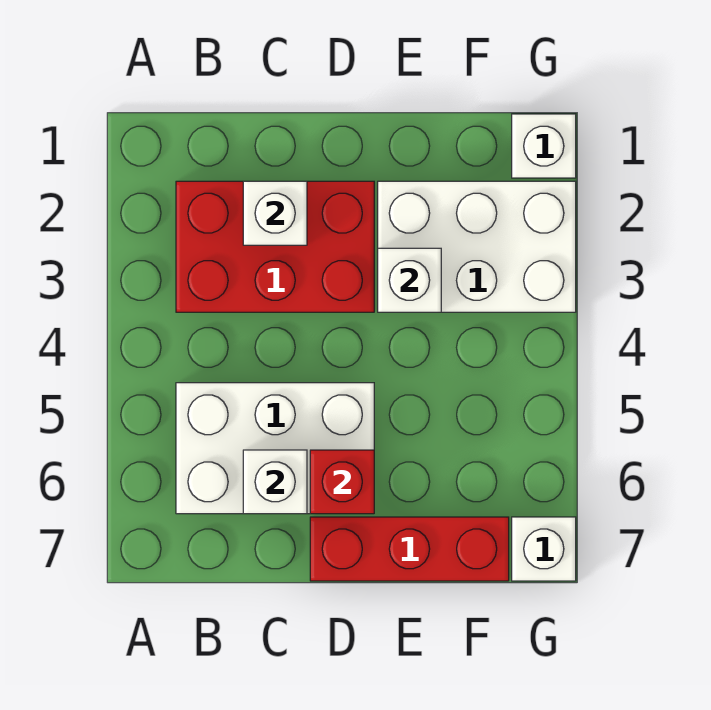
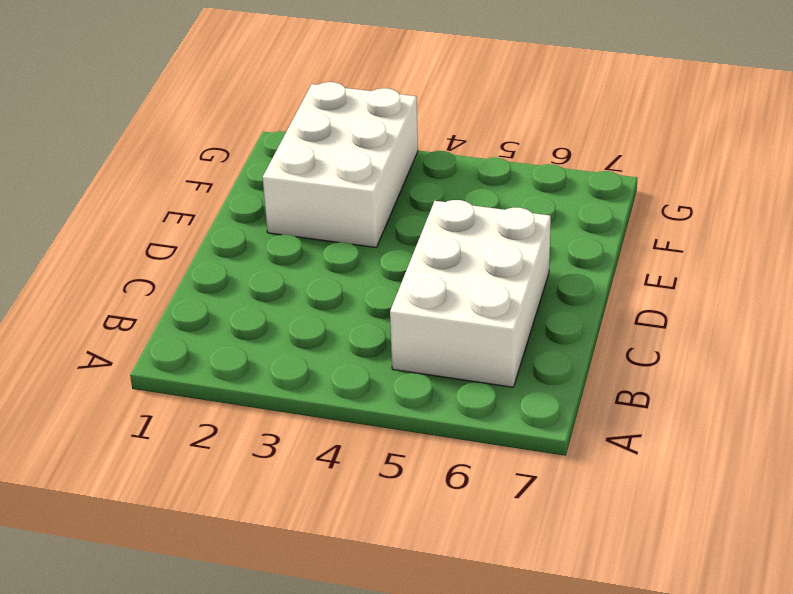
none -> red 2x3 brick [176,181,374,312]
none -> red 1x3 brick [310,517,509,581]

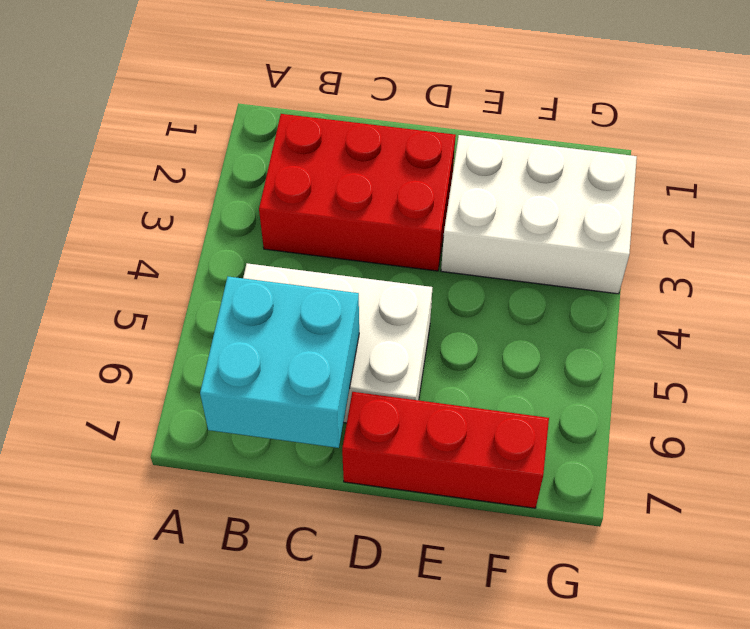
cyan 2x2 brick [200,277,359,448] -> white 1x1 brick [243,450,307,514]
none -> white 1x1 brick [512,114,576,178]
none -> white 1x1 brick [512,517,576,581]

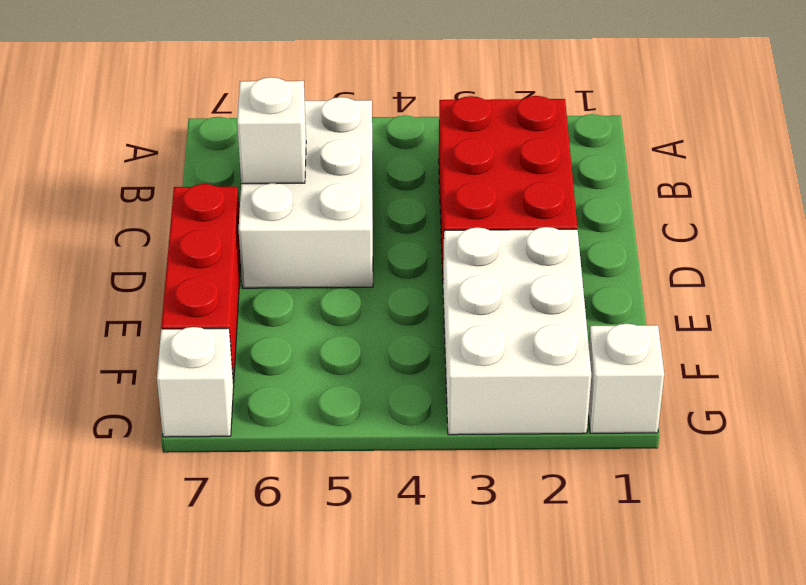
none -> white 1x1 brick [243,181,307,245]
none -> red 1x1 brick [310,450,374,514]

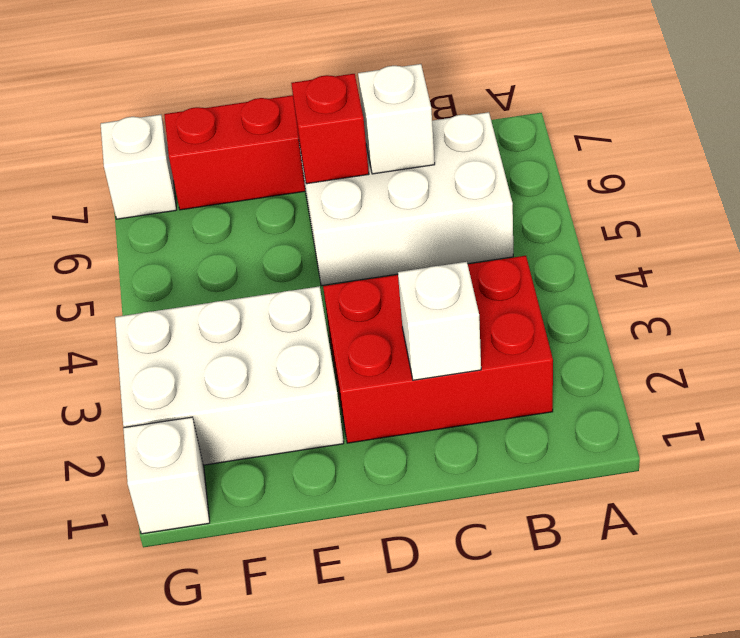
none -> white 1x1 brick [378,248,441,312]

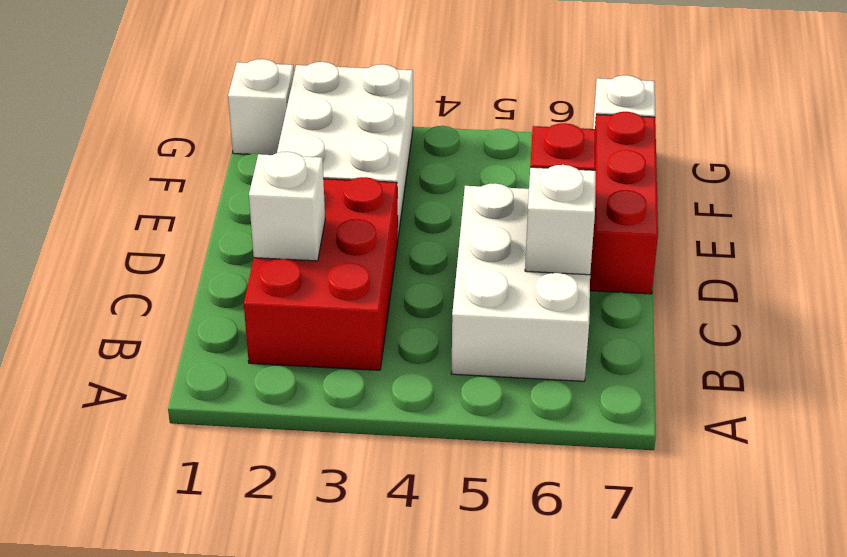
none -> white 1x1 brick [378,248,441,312]

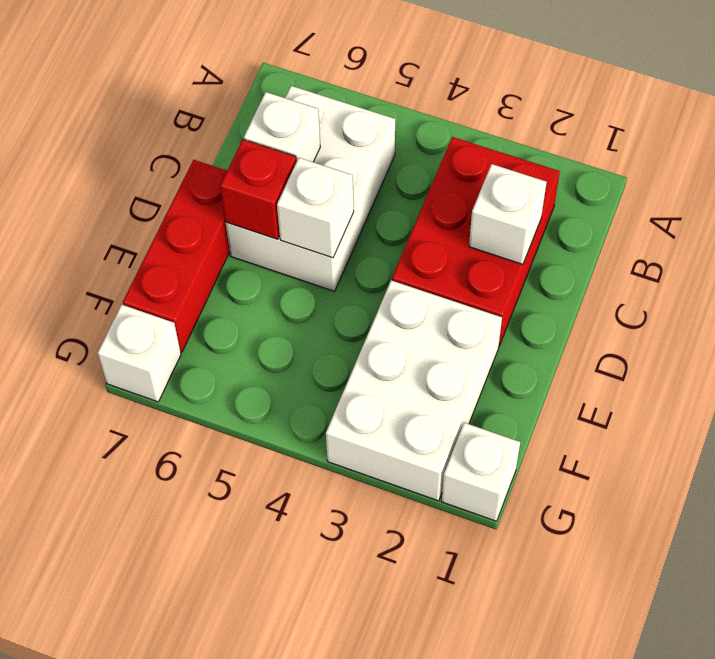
white 1x1 brick [277,158,354,258] -> white 1x1 brick moved to [378,248,441,312]

